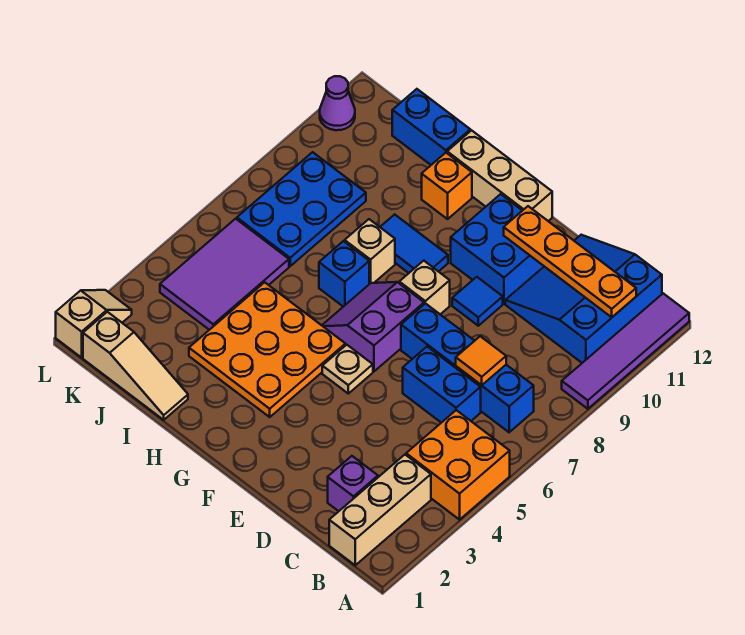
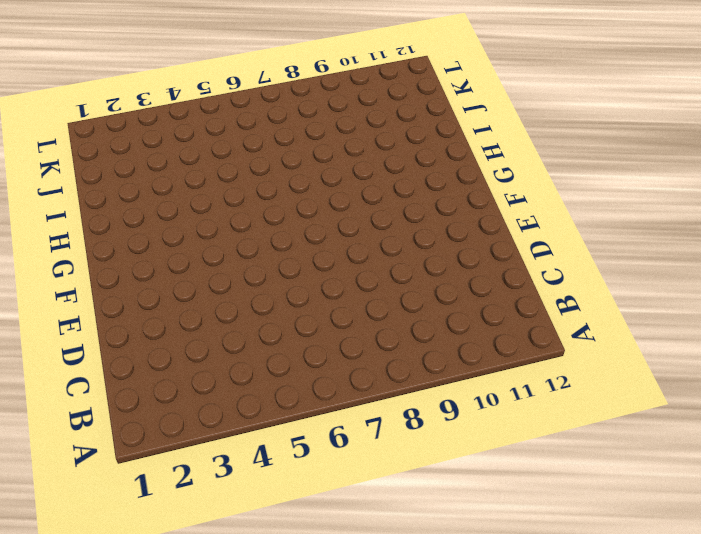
none -> orange 2x2 brick [406,410,510,520]
none -> purple 1x4 tile [562,293,689,409]
none -> tan 1x3 brick [329,455,431,565]

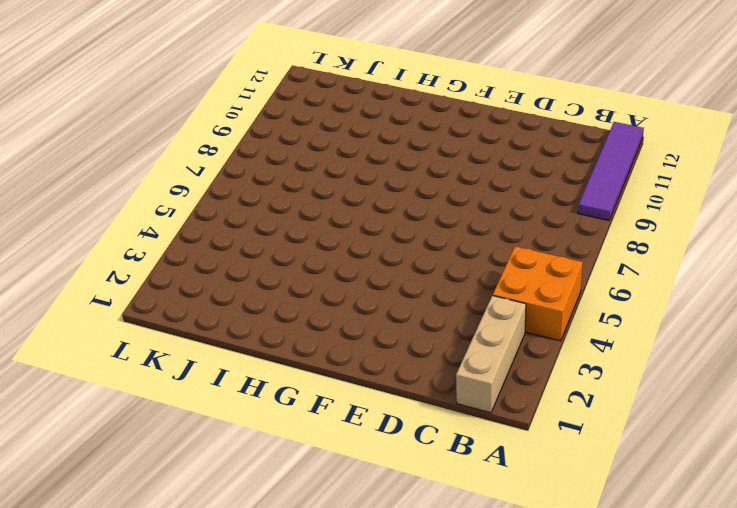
none -> blue 1x4 brick [401,303,534,432]
none -> blue 3x3 slope [505,235,662,363]
none -> purple 1x1 brick [328,456,378,511]

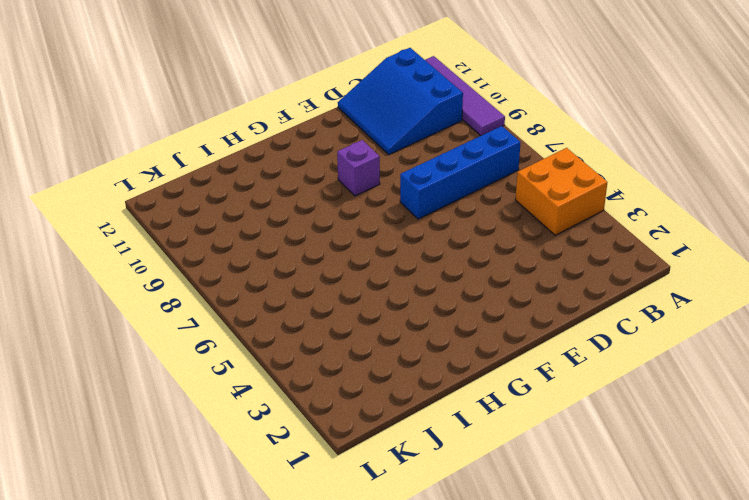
purple 1x1 brick [337,140,380,196] -> purple 1x1 brick moved to [328,456,378,511]
none -> tan 1x3 brick [329,455,431,565]
none -> blue 1x2 brick [403,347,481,423]
none -> blue 1x1 tile [452,277,503,326]

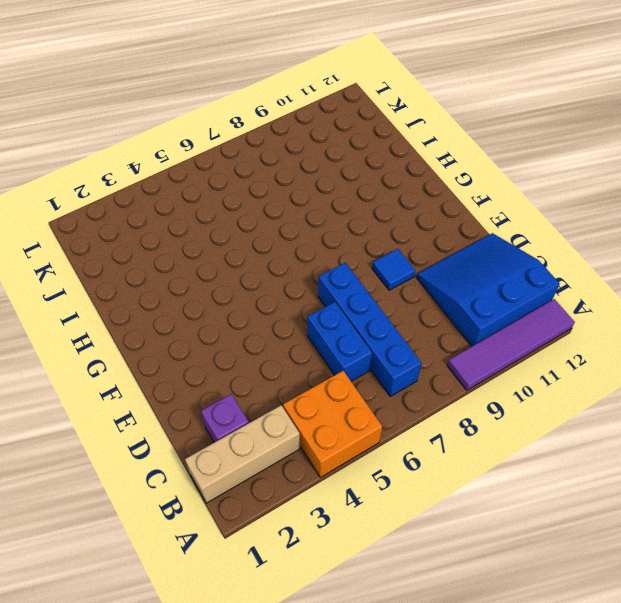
none -> blue 2x2 brick [451,194,544,303]
none -> tan 1x1 plate [322,345,373,394]
none -> purple 2x2 slope [322,282,424,371]

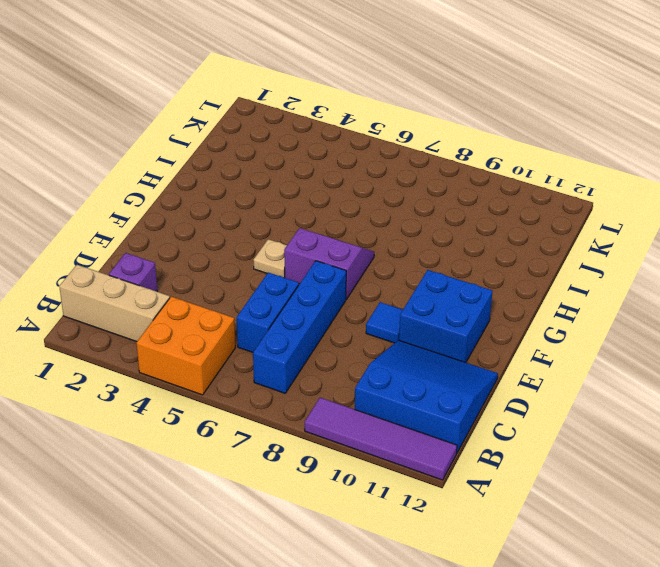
none -> tan 1x1 brick [399,261,450,314]
none -> tan 1x3 brick [447,130,552,221]
none -> orange 3x3 plate [189,282,345,417]

